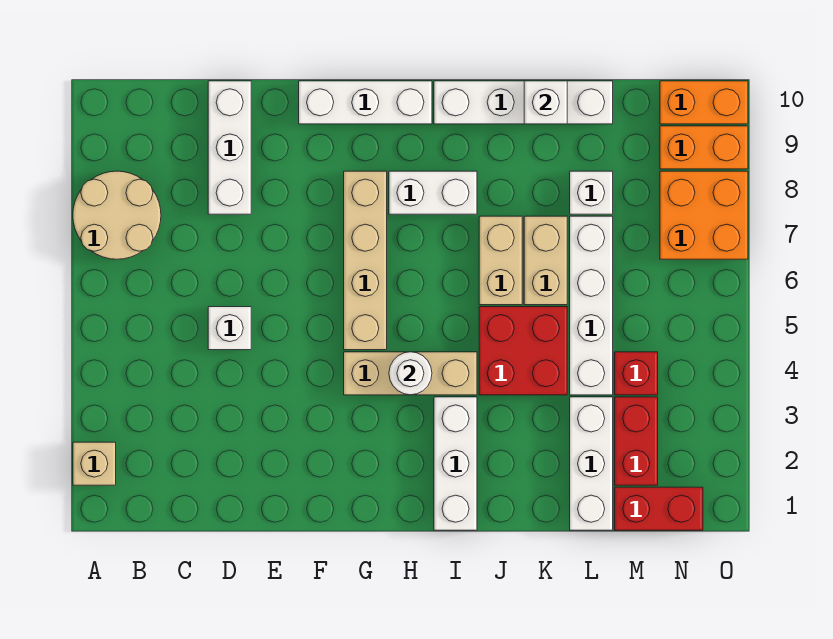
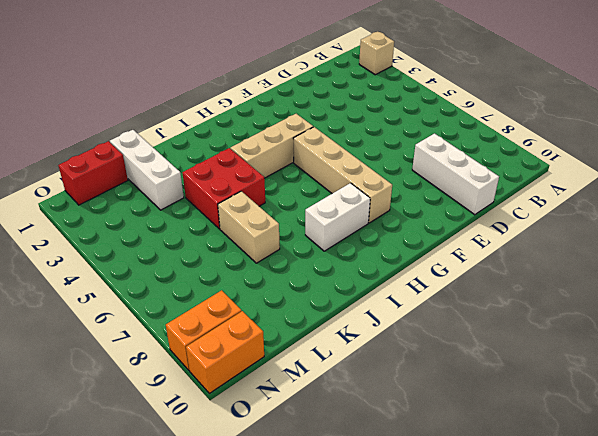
none -> tan 2x2 round brick [73,171,161,259]
none -> white 1x1 brick [208,307,251,350]
none -> white 1x3 brick [299,81,432,124]

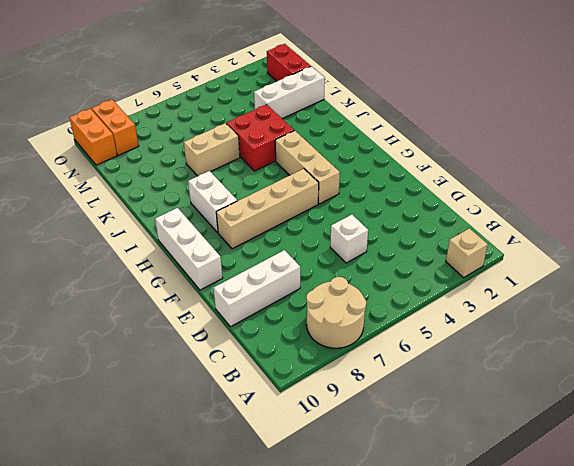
none -> white 1x3 brick [434,397,477,530]
none -> white 1x4 brick [434,81,613,124]
none -> tan 1x2 brick [479,216,522,305]

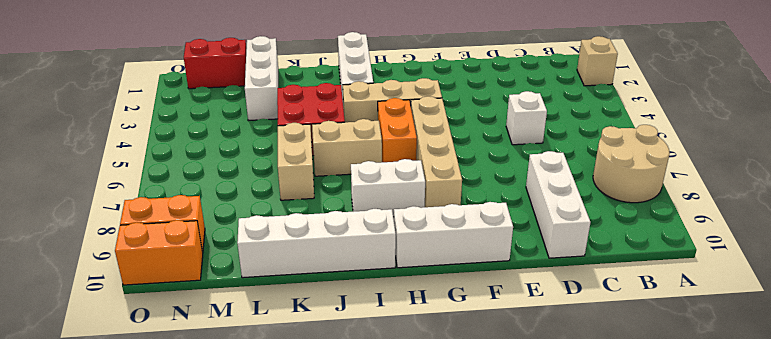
orange 1x2 brick [378,98,417,162] -> none
tan 1x2 brick [312,119,382,176] -> tan 1x2 brick turned to [479,216,522,305]
none -> white 1x4 brick [570,216,613,395]
none -> white 1x1 brick [570,171,613,214]
none -> red 1x2 brick [615,397,658,485]

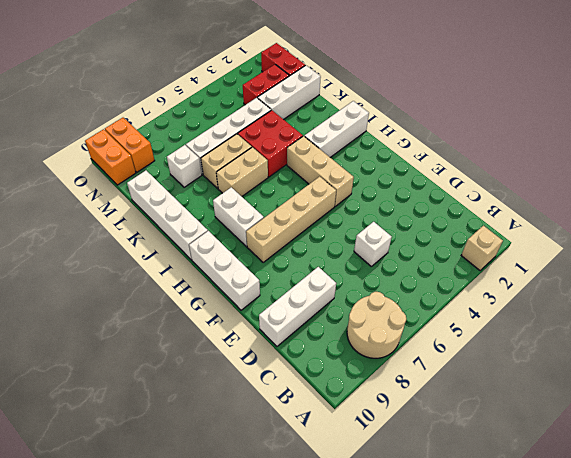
none -> red 1x1 brick [615,352,658,395]
none -> orange 2x2 brick [660,171,748,259]
none -> white 1x1 round brick [389,352,432,395]

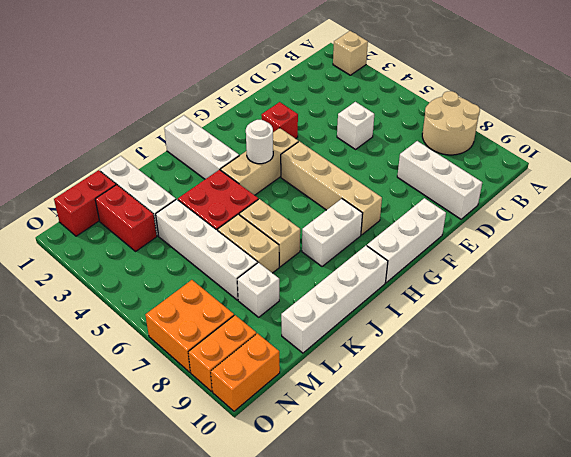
red 1x1 brick [261,102,298,139] -> red 1x1 brick moved to [615,352,658,395]
none -> white 1x1 brick [524,81,567,124]

